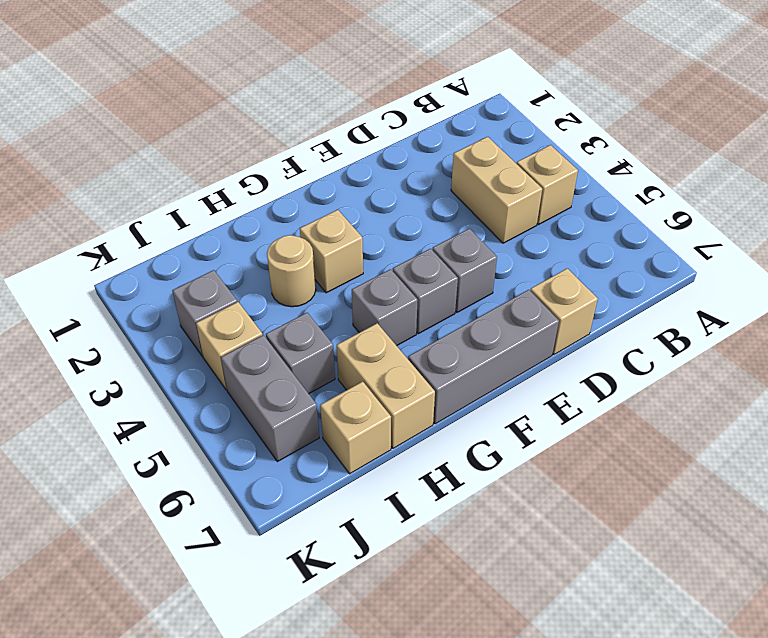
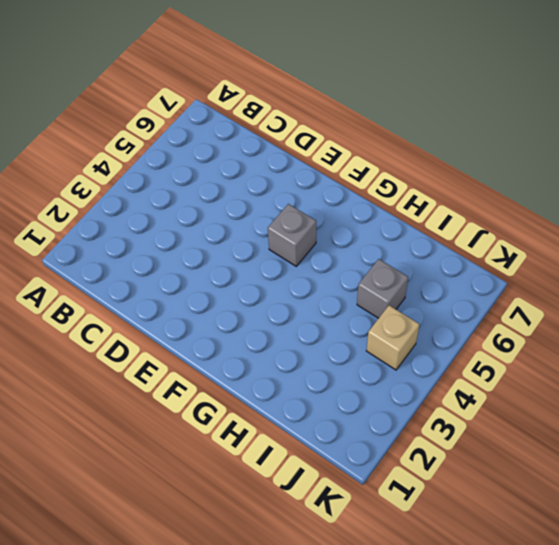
none -> tan 1x1 brick [517,145,578,225]
none -> tan 1x2 brick [451,137,542,243]
none -> tan 1x1 brick [530,268,598,355]

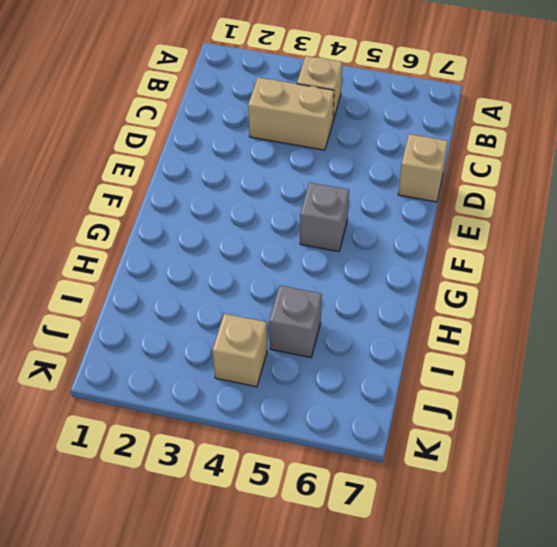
none -> grey 1x1 brick [432,229,497,312]
none -> grey 1x3 brick [408,290,559,424]
none -> tan 1x1 brick [300,210,363,293]

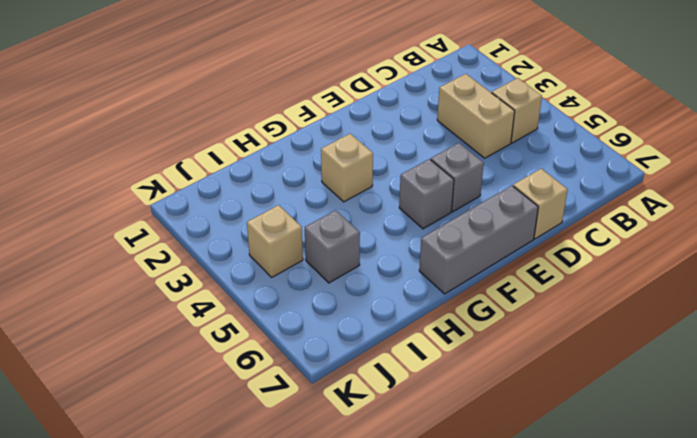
none -> grey 1x1 brick [352,269,418,346]
none -> tan 1x1 round brick [267,235,316,307]
none -> tan 1x2 brick [337,323,435,448]

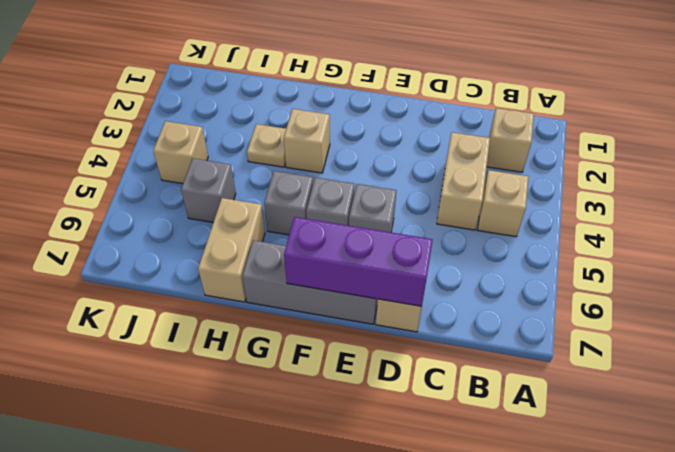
tan 1x1 brick [487,108,534,172] -> tan 1x1 brick moved to [320,381,391,474]
purple 1x3 brick [284,217,433,307] -> none
tan 1x1 plate [247,124,286,167] -> tan 1x1 round brick [267,235,316,307]
none -> grey 1x1 brick [172,270,237,356]
none -> grey 1x2 brick [221,335,319,462]

